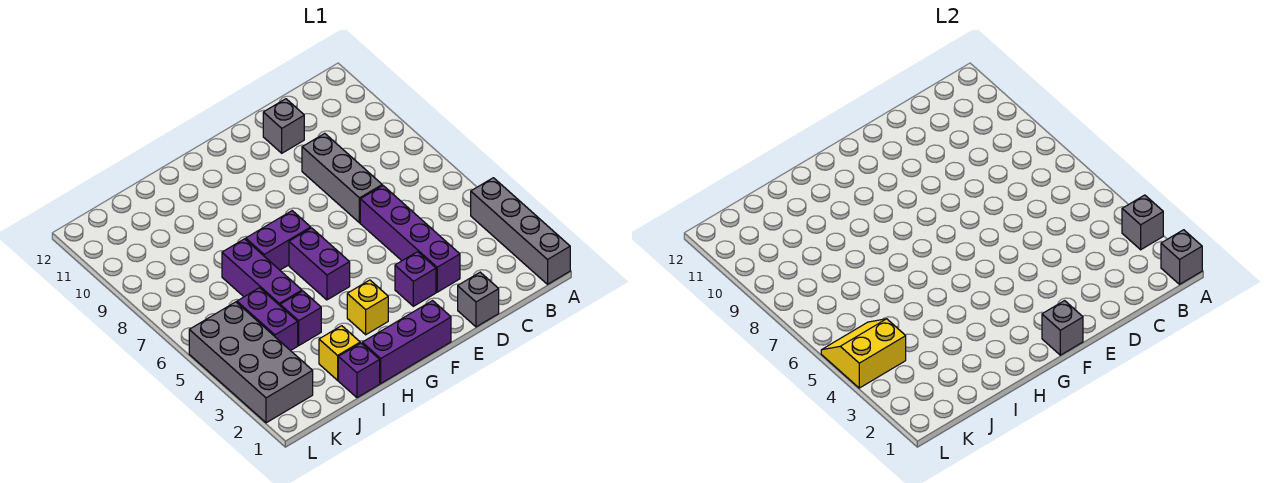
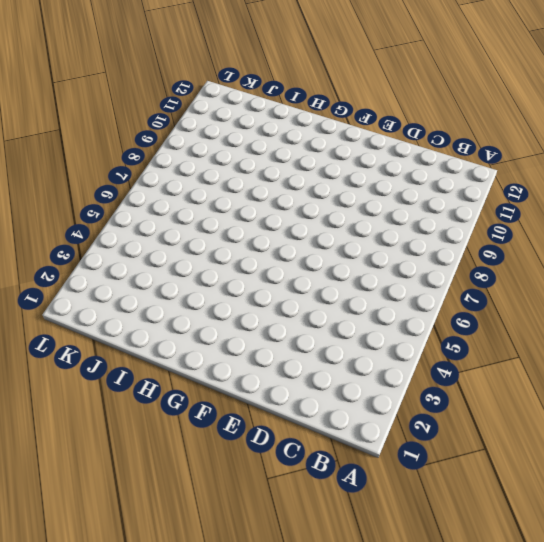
none -> grey 1x4 brick [471,178,570,284]
none -> grey 1x1 brick [458,272,499,327]
none -> purple 1x4 brick [360,186,460,292]

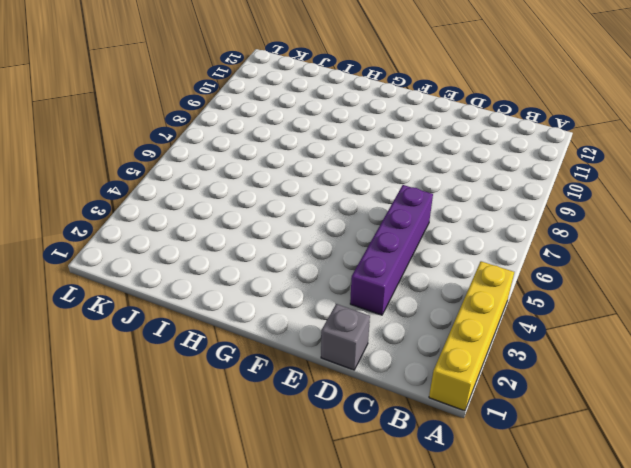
yellow 1x4 brick [429,261,514,411] -> grey 1x4 brick [471,178,570,284]
none -> grey 1x3 brick [302,133,382,223]
none -> grey 1x1 brick [263,99,304,153]
none -> purple 1x1 brick [395,252,436,306]

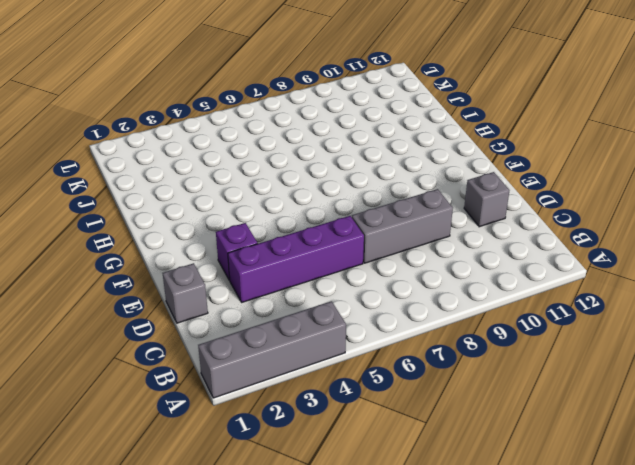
none -> purple 1x3 brick [362,301,451,383]
none -> yellow 1x1 brick [347,280,388,335]
none -> purple 1x2 brick [289,228,350,300]

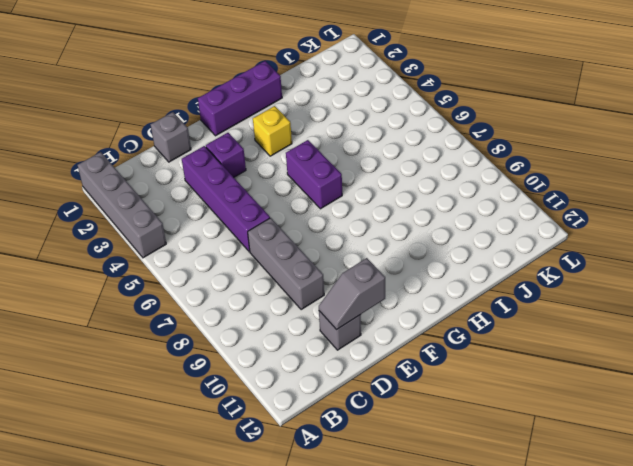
grey 1x2 slope [319,258,385,330] -> none
none -> purple 1x2 brick [246,211,311,270]
none -> purple 1x1 brick [338,343,380,398]
none -> yellow 1x1 brick [319,326,360,380]

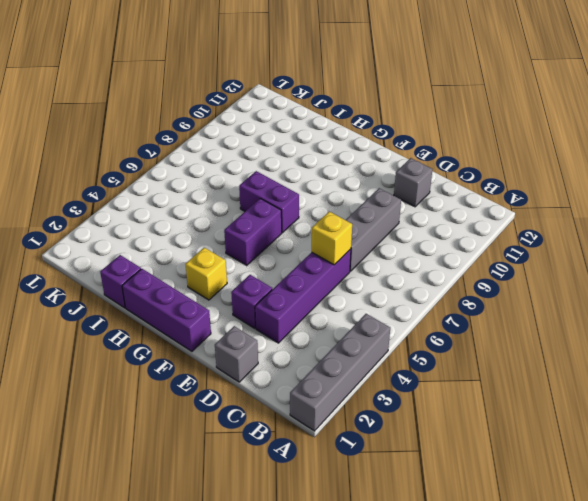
yellow 1x1 brick [312,212,352,265] -> yellow 1x1 brick moved to [319,326,360,380]
none -> purple 1x1 brick [280,291,321,345]
none -> purple 1x3 brick [222,239,302,305]
none -> purple 1x2 brick [237,288,298,351]

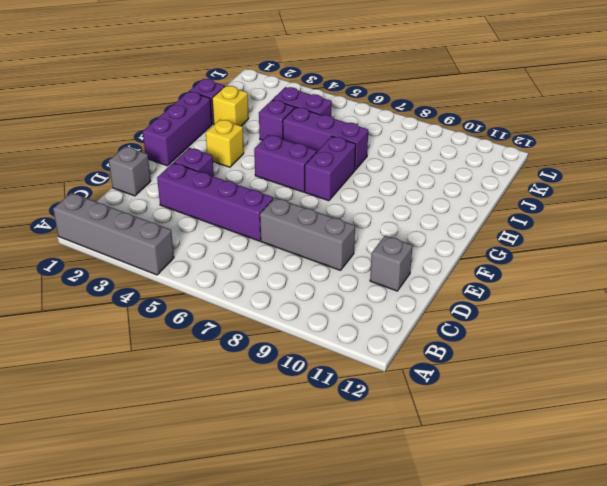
none -> grey 2x4 brick [189,302,313,423]
none -> grey 1x1 brick [1161,230,1202,284]
none -> grey 1x1 brick [1122,195,1163,250]

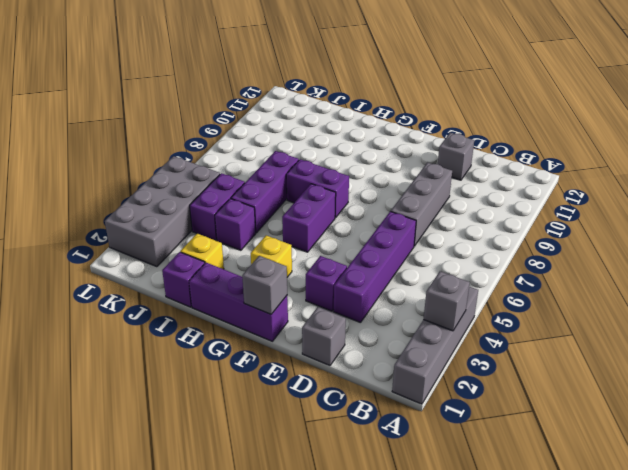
none -> grey 1x1 brick [1161,230,1202,284]
none -> yellow 2x2 slope [821,319,906,388]

